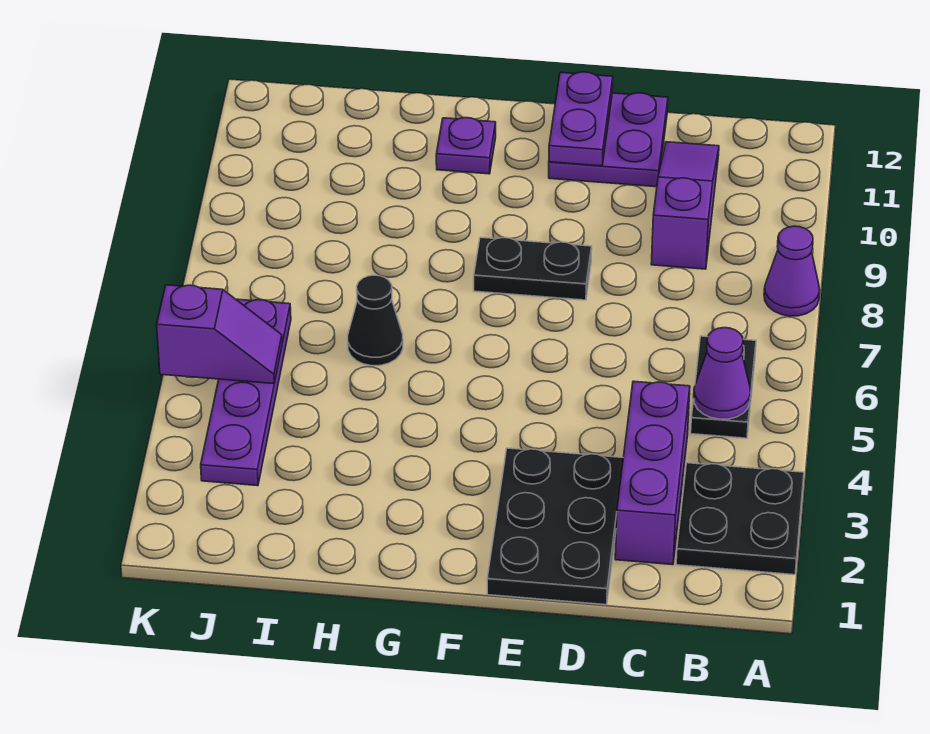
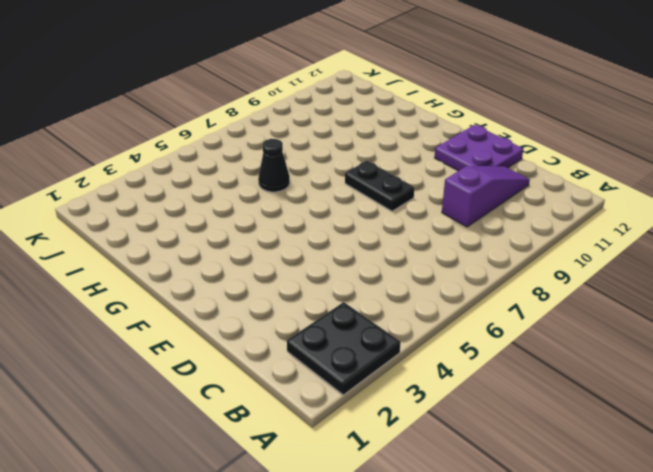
none -> purple 1x1 cone [764,226,820,316]
none -> black 1x2 plate [691,336,756,438]
none -> purple 1x3 brick [615,381,690,565]

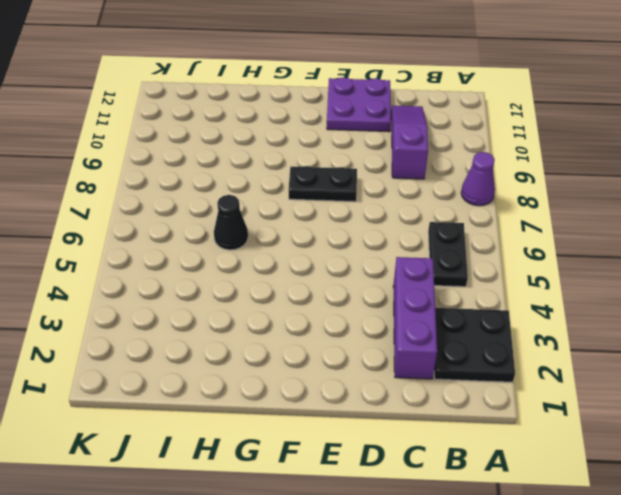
none -> black 2x3 plate [487,448,623,605]
none -> purple 1x1 plate [436,118,496,174]
none -> purple 1x4 plate [201,299,291,486]

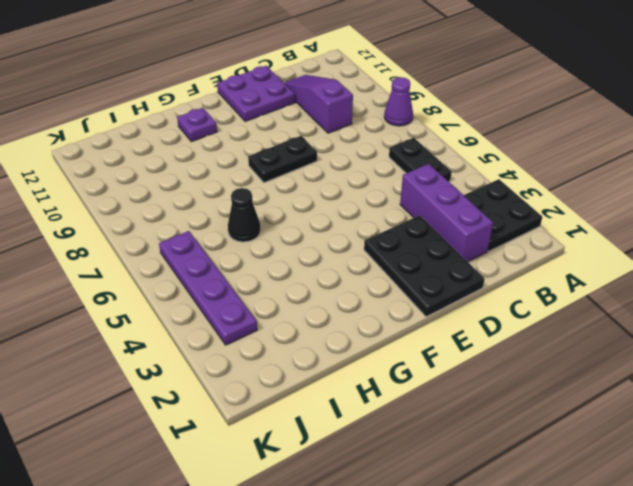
none -> purple 1x1 cone [694,328,751,419]
none -> purple 1x2 plate [549,72,613,166]
none -> purple 1x2 slope [157,285,282,384]

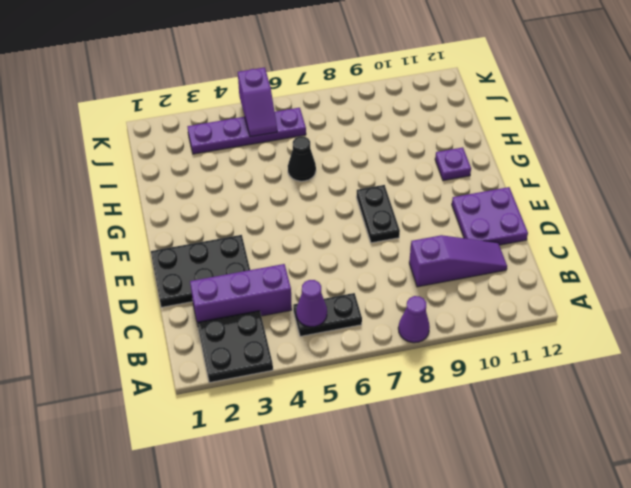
none -> purple 1x2 plate [549,72,613,166]

